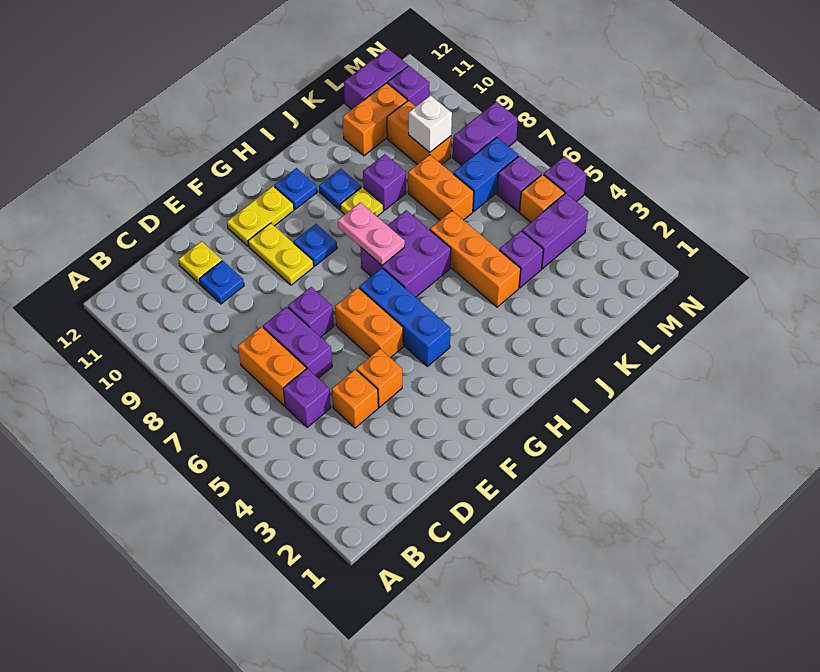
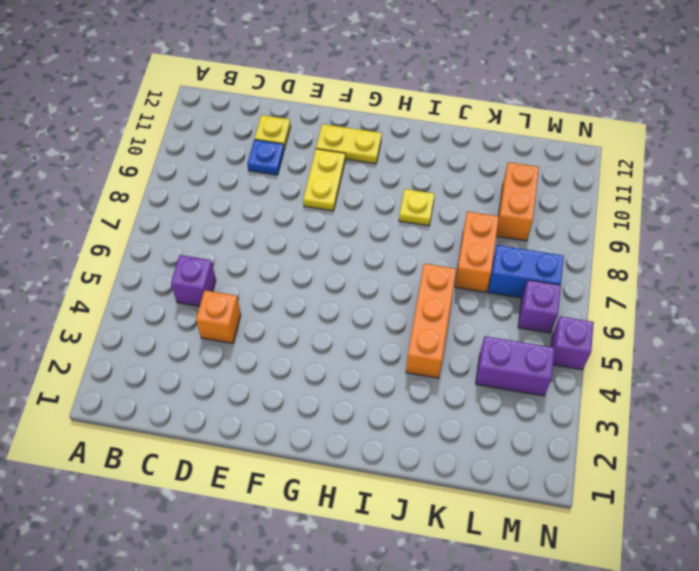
none -> orange 1x2 brick [238,327,306,406]
none -> purple 1x2 brick [263,307,332,378]
none -> orange 1x1 brick [357,349,402,407]
none -> purple 1x1 brick [288,287,334,337]

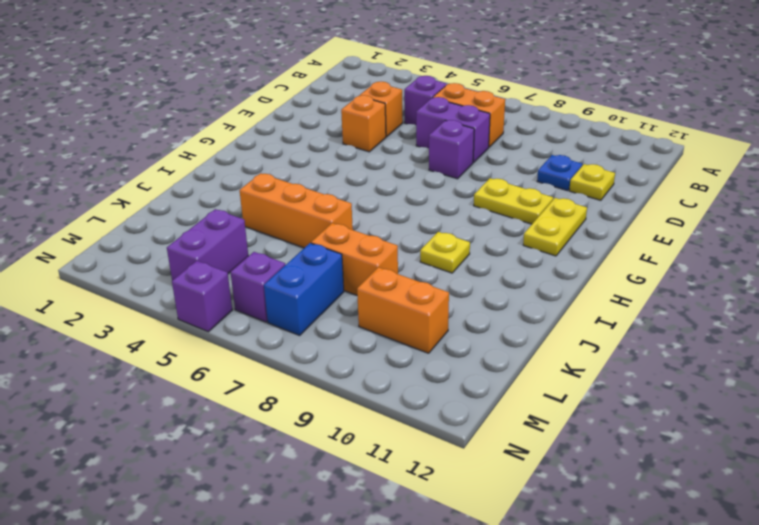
none -> orange 1x2 brick [335,288,403,358]
none -> blue 1x3 brick [359,268,451,366]
none -> blue 1x1 plate [294,224,337,266]
none -> purple 2x2 brick [360,210,451,297]

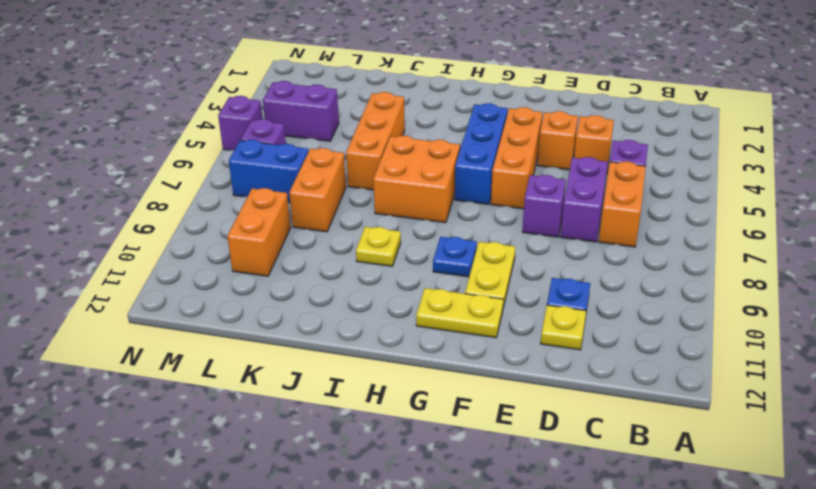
orange 1x3 brick [491,107,543,209] -> orange 1x2 brick [335,288,403,358]
orange 2x2 brick [373,136,460,223] -> purple 2x2 brick [360,210,451,297]
none -> blue 1x1 plate [274,168,317,209]
none -> blue 1x1 plate [319,169,361,210]
none -> purple 1x1 brick [363,154,406,210]
none -> purple 1x1 brick [499,231,543,288]

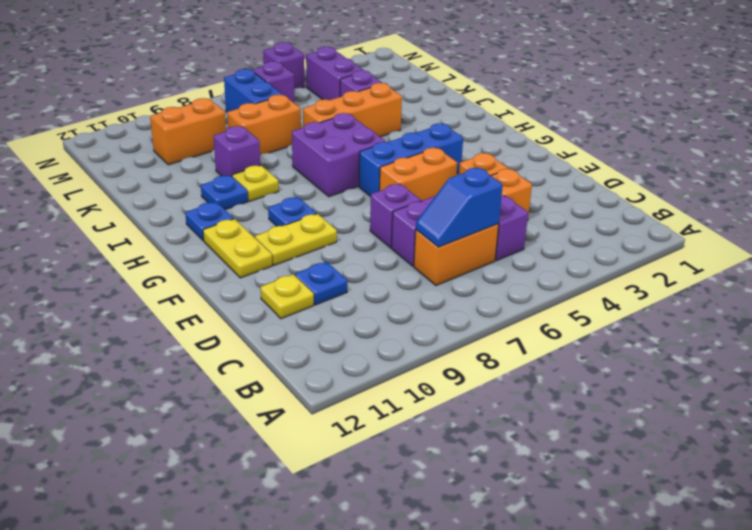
blue 1x2 slope [416,168,503,247] -> none
none -> orange 1x2 brick [343,83,407,156]
none -> purple 1x2 brick [344,48,408,109]
none -> orange 1x1 brick [520,174,565,222]
none -> purple 1x2 brick [453,102,518,165]

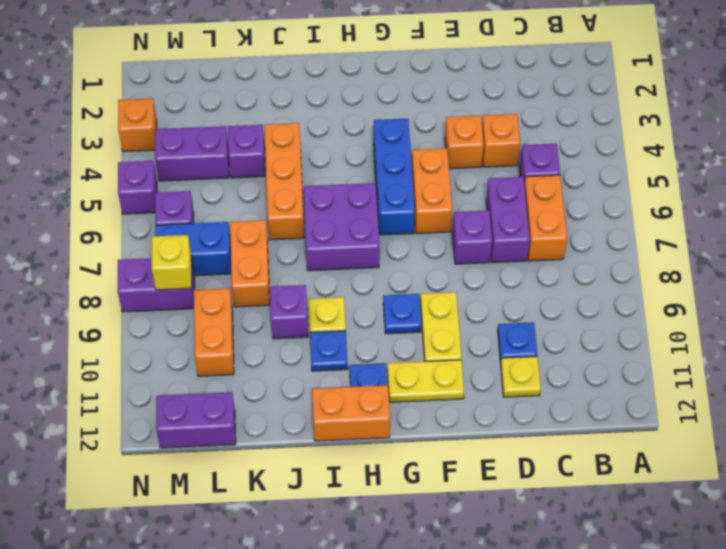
orange 1x2 brick [312,385,390,441] -> orange 1x2 brick moved to [343,83,407,156]
yellow 1x1 brick [152,235,192,290] -> none
orange 1x1 brick [118,98,157,152] -> orange 1x1 brick moved to [520,174,565,222]
none -> purple 1x1 brick [388,66,429,106]
none -> pink 1x2 plate [338,202,405,265]
none -> white 1x1 brick [409,95,452,152]

